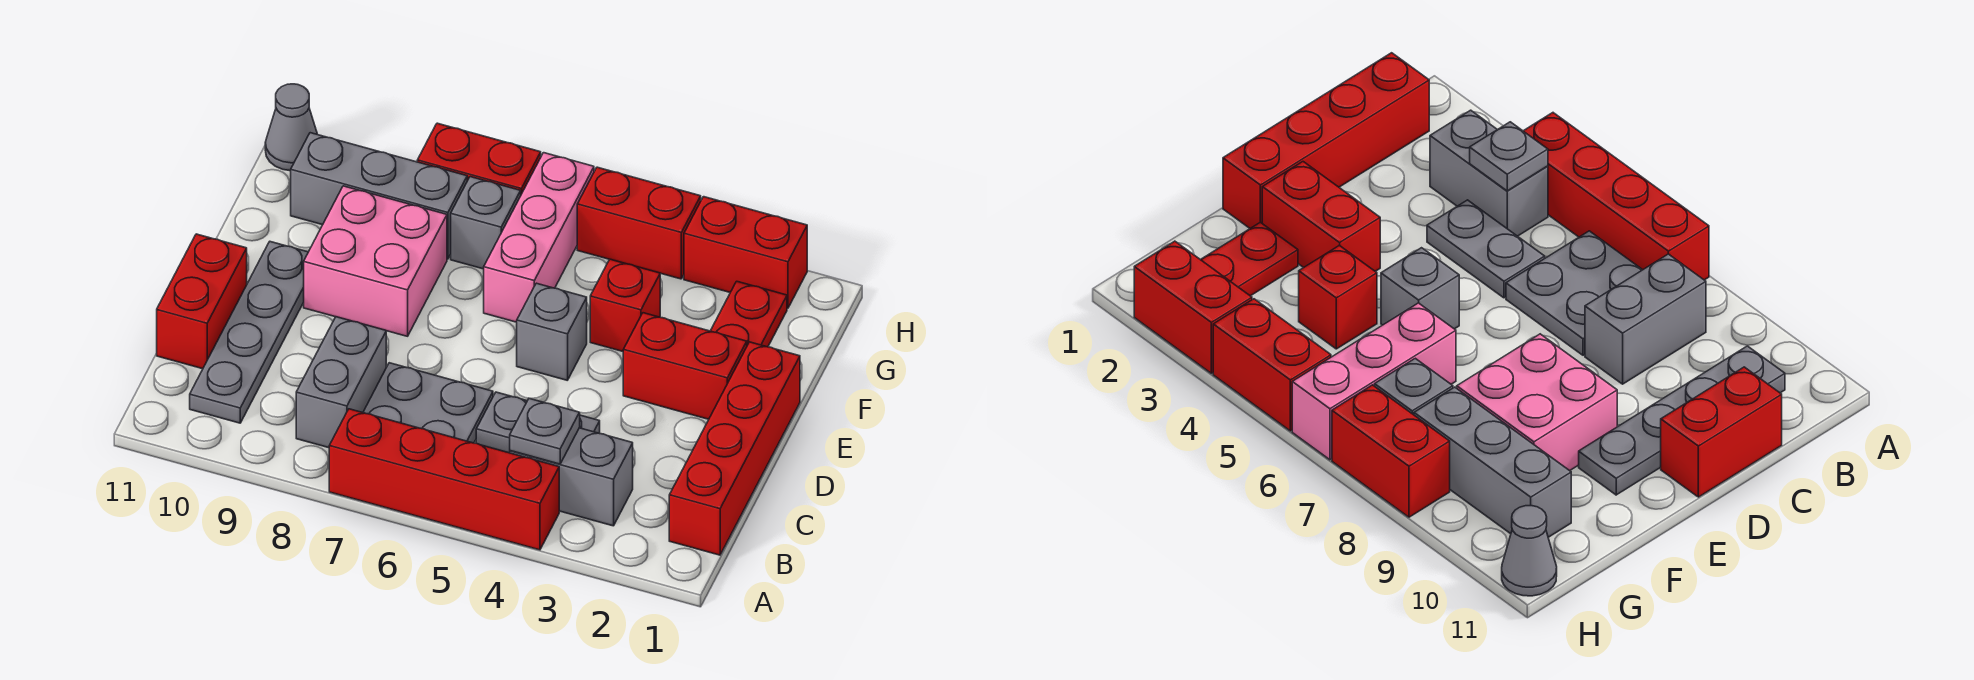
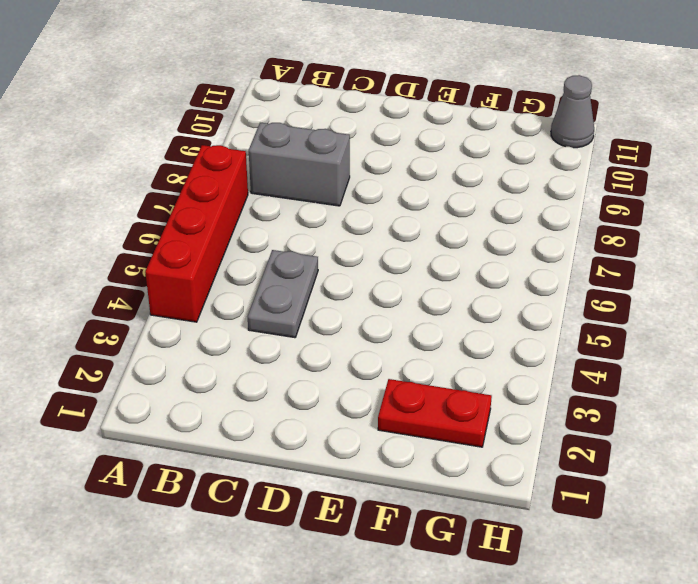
none -> red 1x4 brick [669,342,800,555]
none -> grey 1x2 brick [510,428,633,526]
none -> grey 2x2 plate [363,363,493,443]

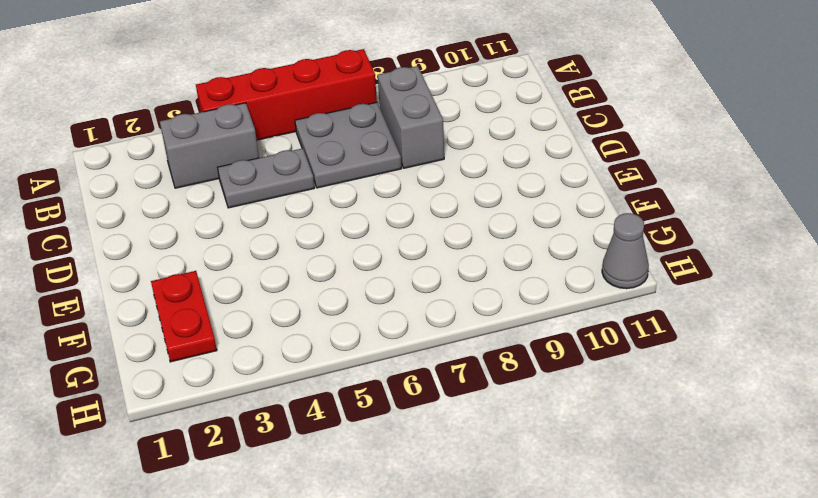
none -> red 1x4 brick [669,342,800,555]
none -> grey 1x4 plate [190,242,308,423]
none -> red 1x2 brick [157,234,247,369]

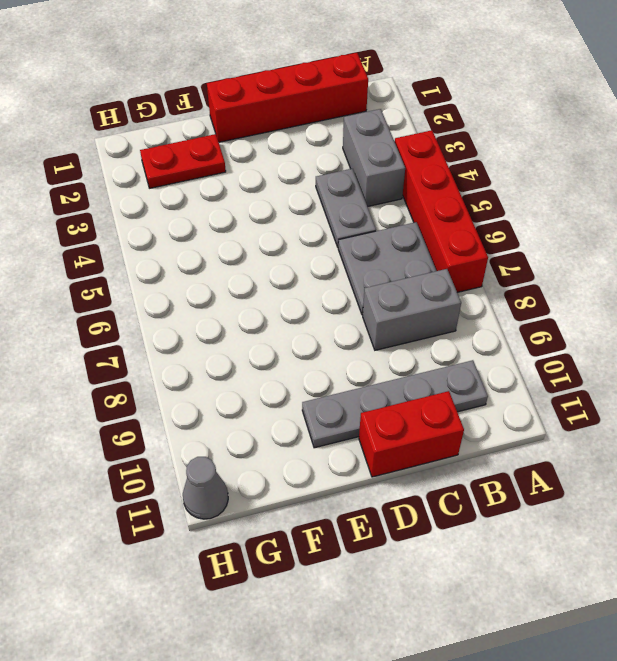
none -> red 1x2 brick [623,313,747,419]
none -> grey 1x1 brick [517,283,587,380]
none -> pink 2x2 brick [304,186,447,336]

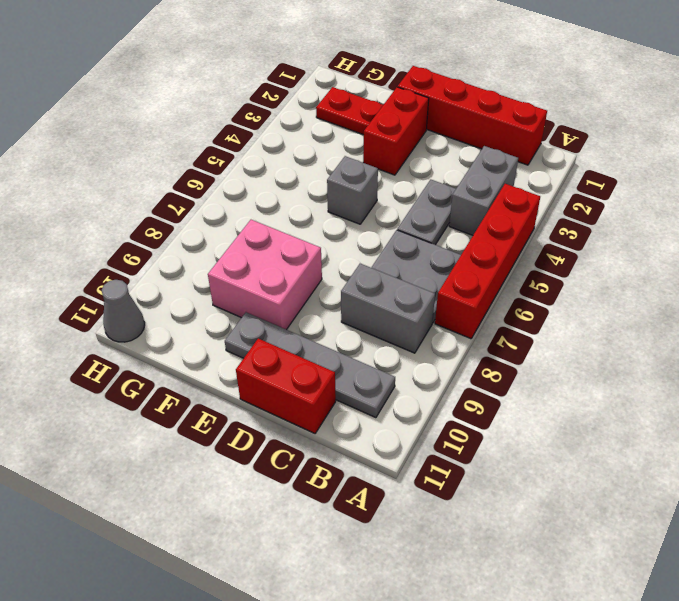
none -> red 1x1 brick [590,259,660,351]
none -> pink 1x3 brick [484,153,594,322]
none -> grey 1x1 brick [451,177,521,269]

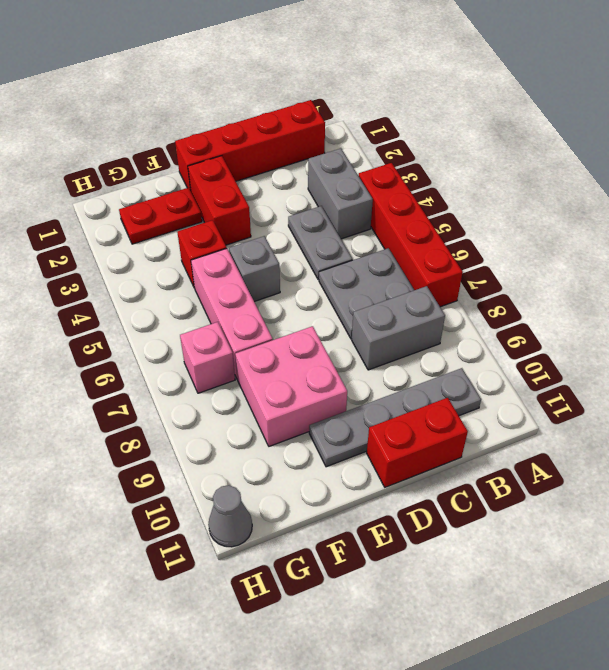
pink 1x3 brick [191,249,273,379] -> pink 1x3 brick turned to [484,153,594,322]
pink 1x1 brick [180,322,235,393] -> grey 1x1 brick [451,177,521,269]
none -> grey 1x3 brick [291,133,467,259]
none -> red 1x2 brick [684,197,807,308]
none -> red 1x2 brick [577,167,701,279]

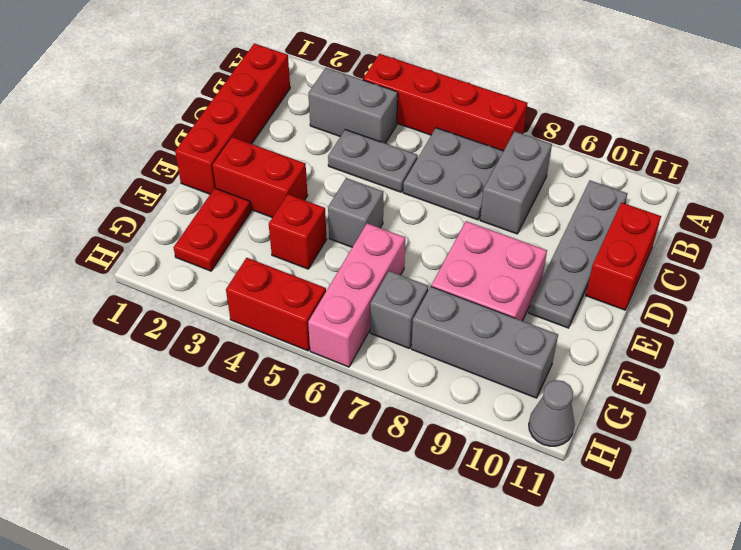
none -> red 1x2 brick [684,197,807,308]
none -> red 1x2 brick [417,123,541,194]
none -> grey 1x1 plate [510,398,580,464]

